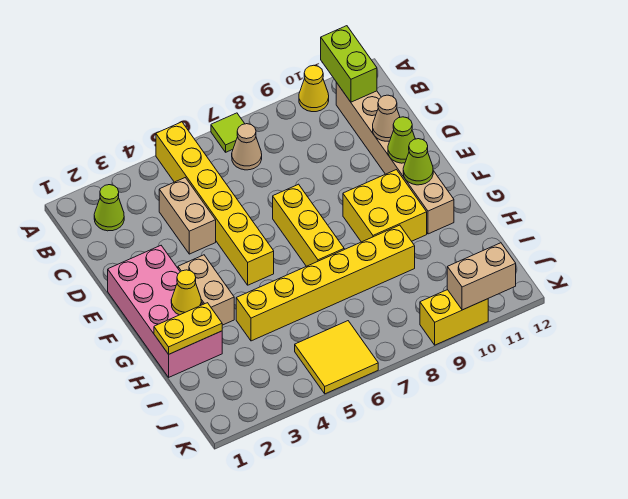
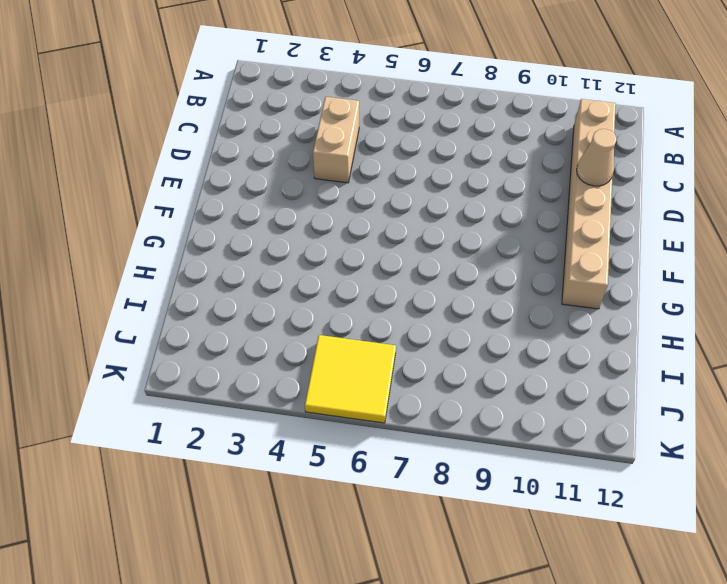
none -> yellow 1x6 brick [156,122,274,285]
none -> lime 1x1 tile [211,113,245,152]
none -> yellow 1x1 cone [299,65,329,112]

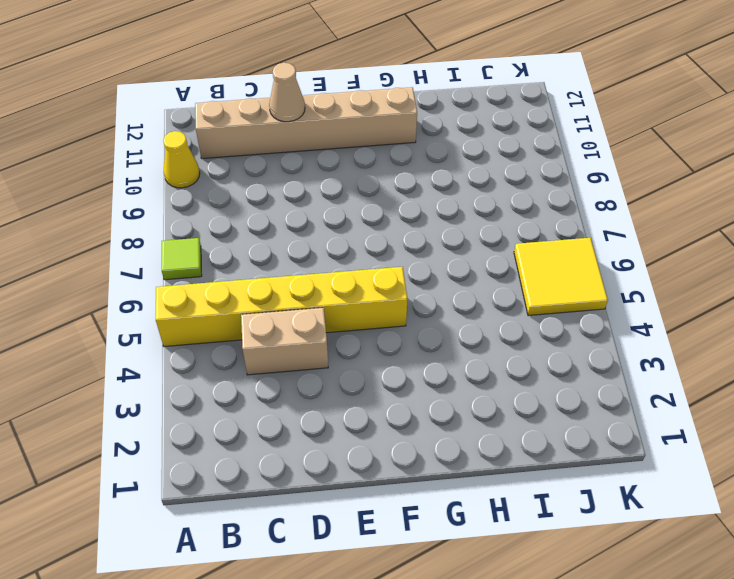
none -> lime 1x1 cone [94,185,124,231]
none -> tan 1x1 cone [232,124,262,170]
none -> pink 2x4 brick [108,246,222,377]

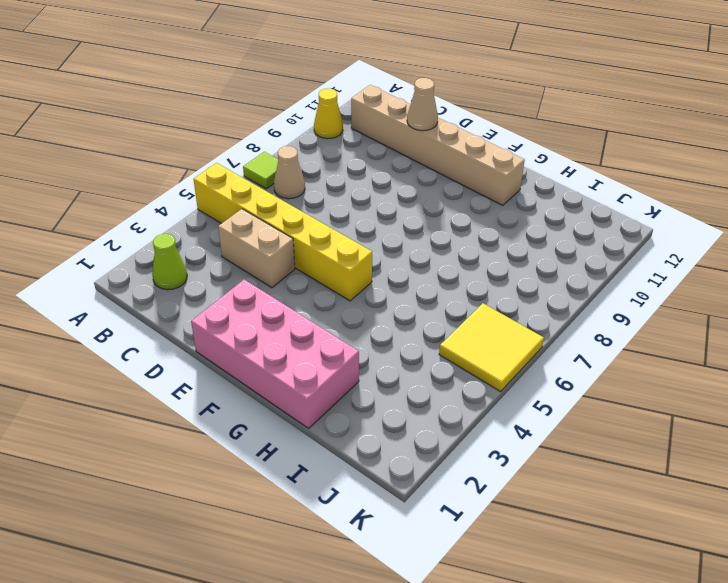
none -> yellow 1x3 brick [273,184,344,266]
none -> tan 1x2 brick [178,255,234,325]
none -> yellow 2x2 brick [343,170,427,242]

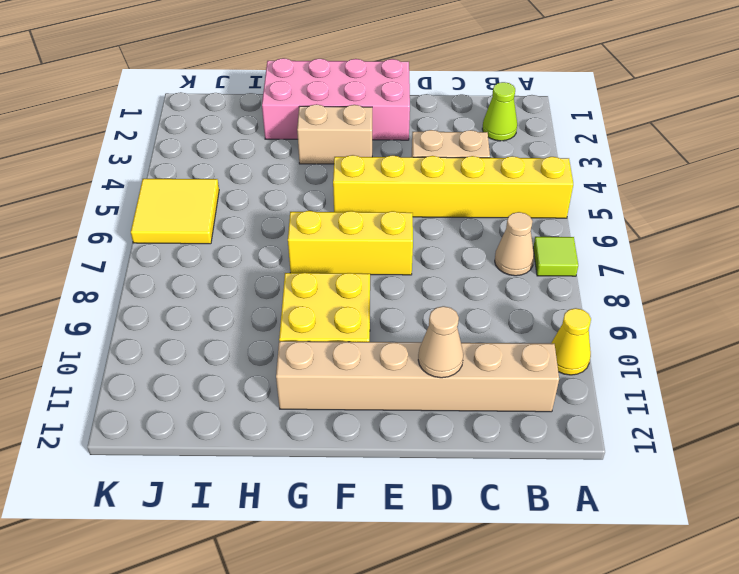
none -> yellow 1x6 brick [236,225,415,341]
none -> yellow 1x2 brick [420,290,488,345]
none -> lime 1x2 brick [321,26,377,102]

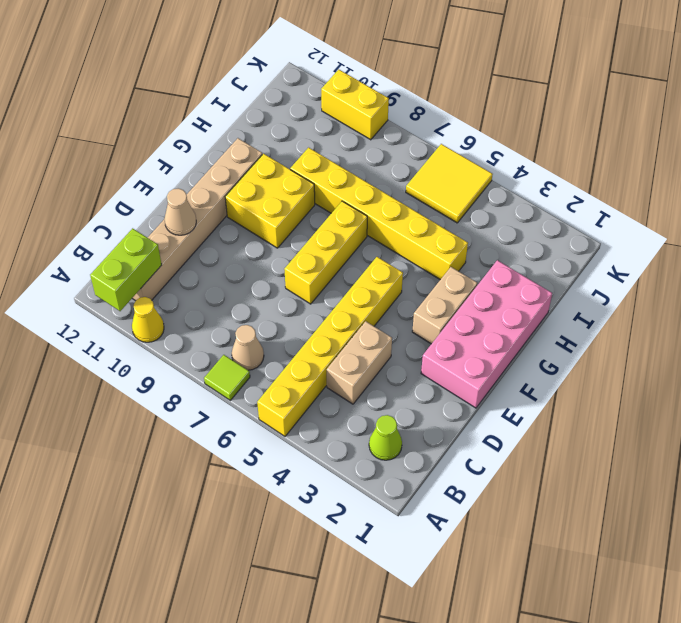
none -> lime 1x1 cone [388,117,415,163]
none -> lime 1x1 cone [403,139,433,185]
none -> yellow 1x1 cone [171,270,201,315]

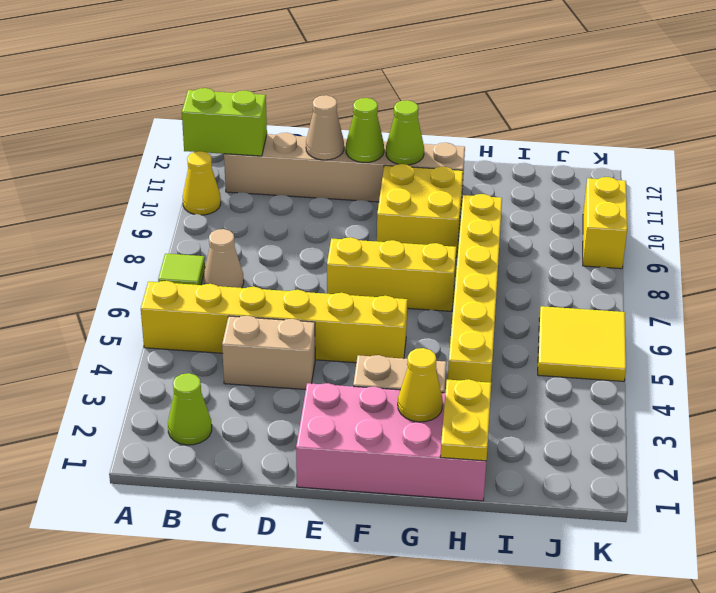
none -> tan 1x2 brick [447,243,516,310]

